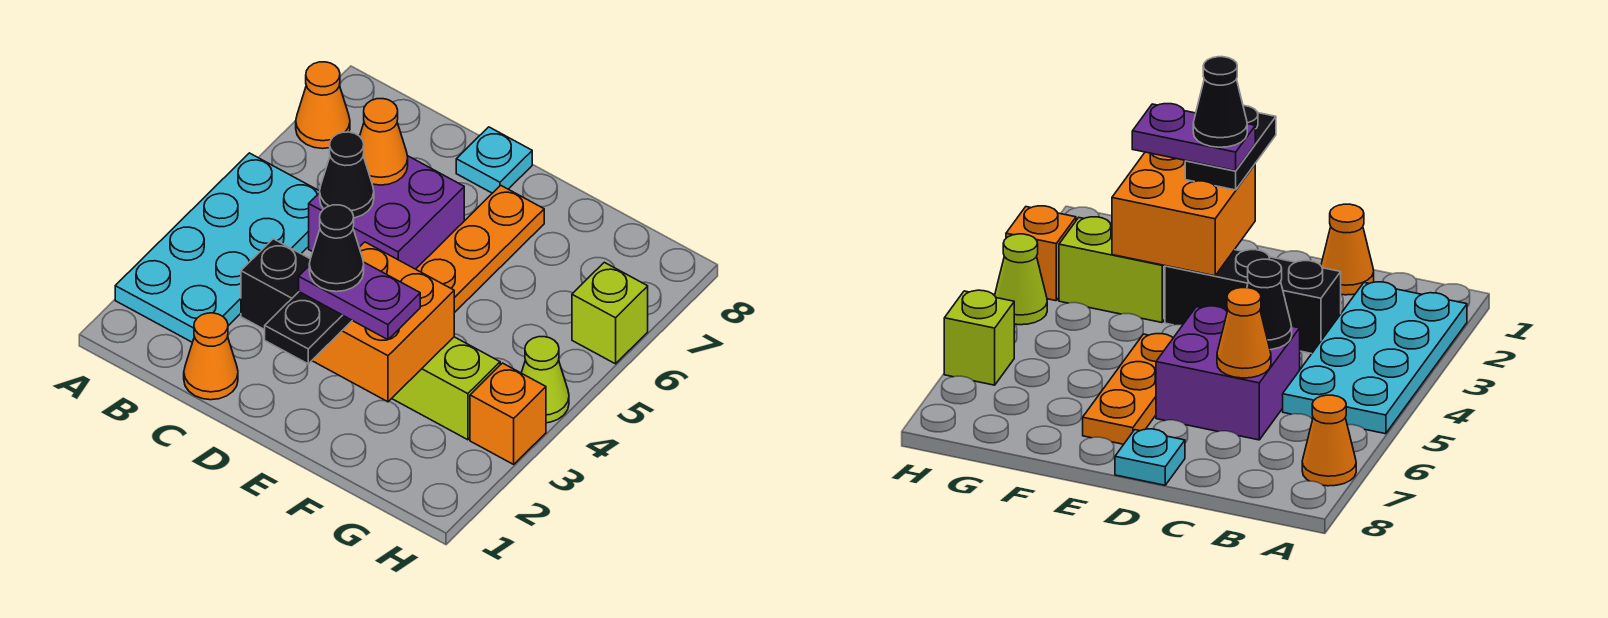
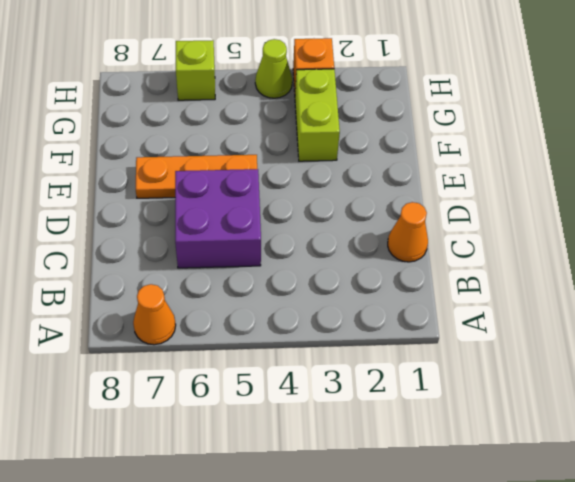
none -> cyan 2x4 plate [115,153,320,342]
none -> black 1x3 brick [241,239,310,330]
none -> cyan 1x1 plate [456,127,532,193]

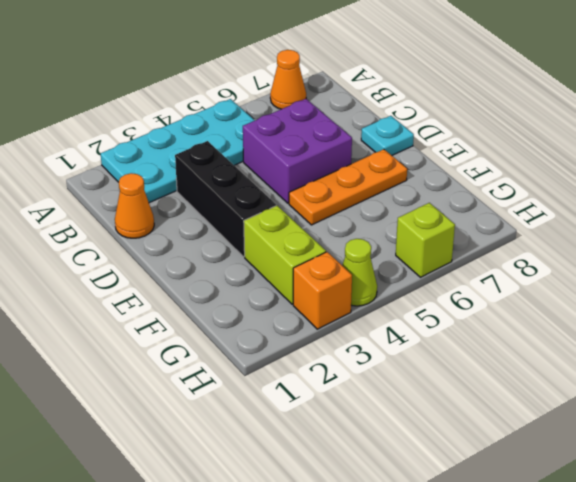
none -> black 1x1 cone [320,132,374,218]
none -> orange 1x1 cone [360,99,408,185]
none -> orange 2x2 brick [312,242,454,402]

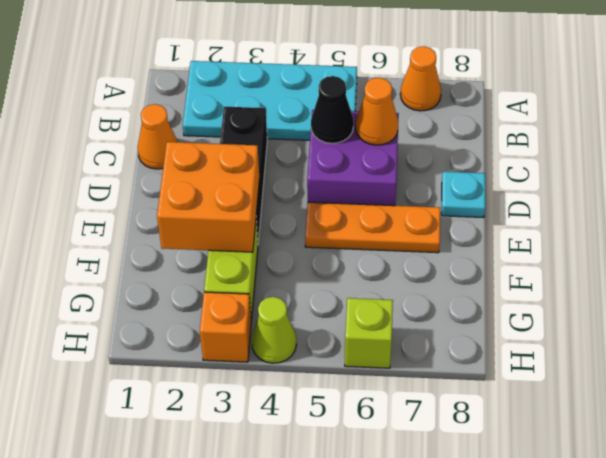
none -> black 1x2 plate [265,292,352,364]
none -> purple 1x2 plate [299,262,420,340]
none -> black 1x1 cone [309,205,364,292]

